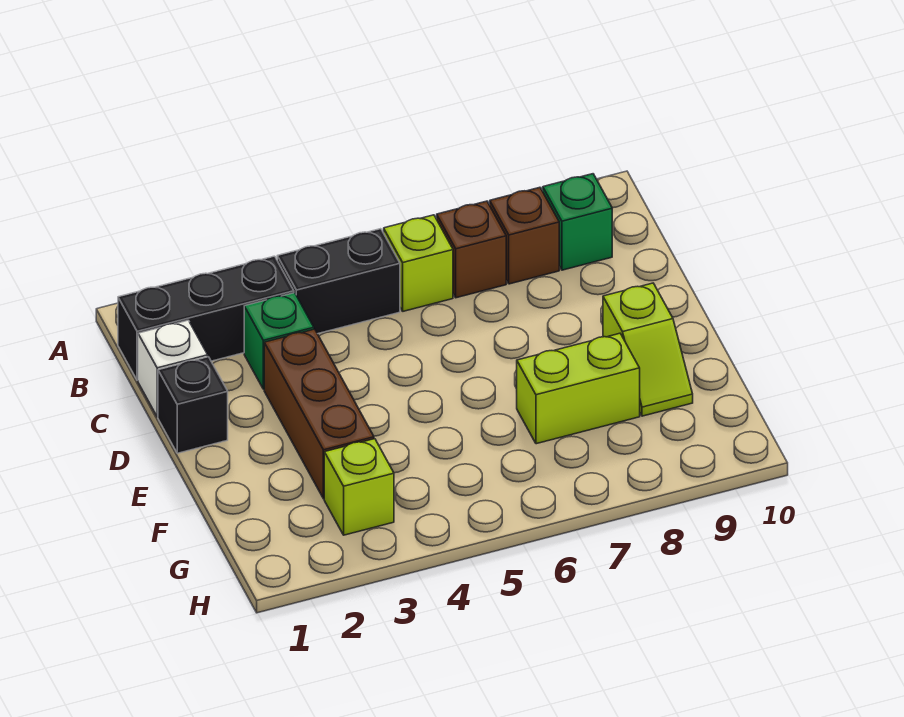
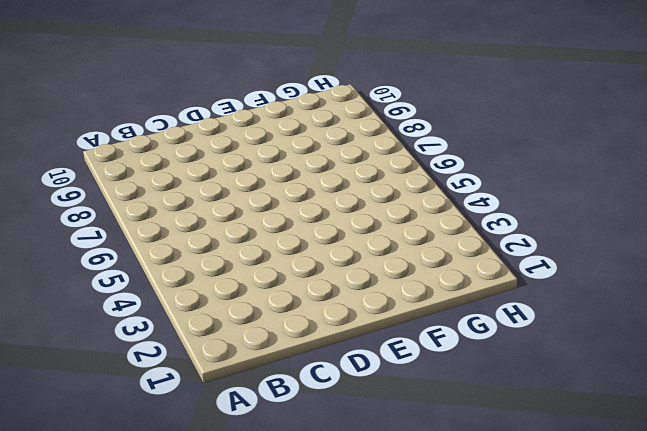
none -> black 1x3 brick [118,256,294,380]
none -> black 1x2 brick [277,229,400,334]
none -> lime 1x1 brick [384,215,453,311]

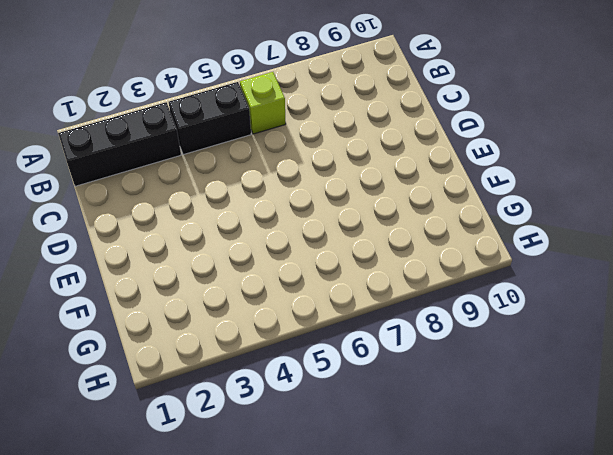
none -> brown 1x1 brick [437,201,506,298]
none -> brown 1x1 brick [490,187,559,284]
none -> green 1x1 brick [543,174,612,270]

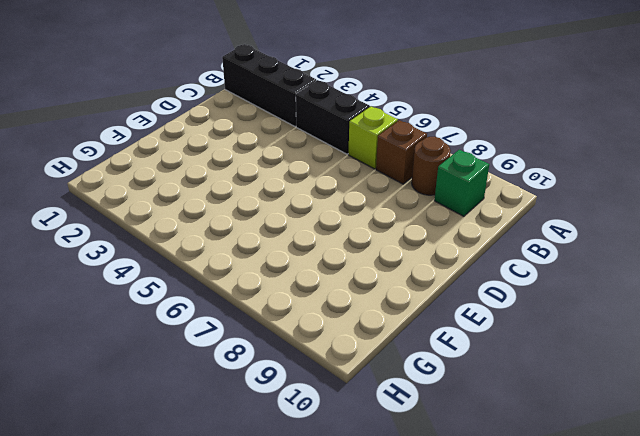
brown 1x1 round brick [412,137,451,195] -> brown 1x1 brick [490,187,559,284]
none -> white 1x1 brick [138,320,208,417]
none -> green 1x1 brick [244,293,314,389]
none -> black 1x1 brick [158,357,228,453]

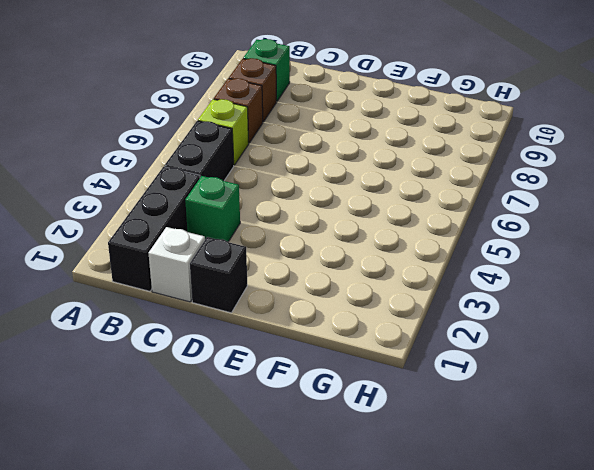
none -> brown 1x3 brick [264,329,374,499]
none -> lime 1x2 slope [603,283,693,416]
none -> lime 1x2 brick [517,333,640,444]

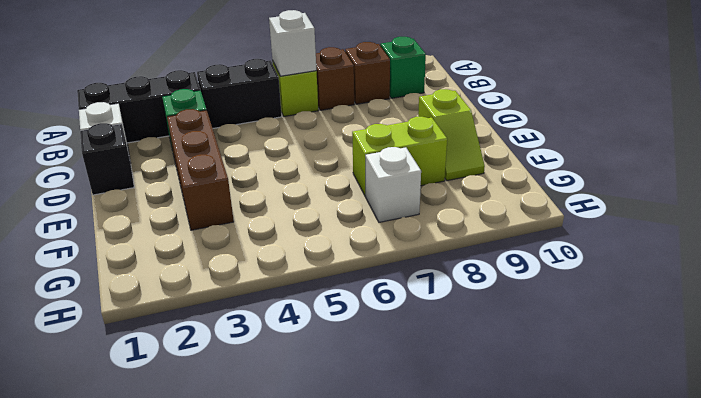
white 1x1 brick [269,10,316,76] -> none
white 1x1 brick [365,147,421,222] -> none
none -> lime 1x1 brick [324,439,394,535]

